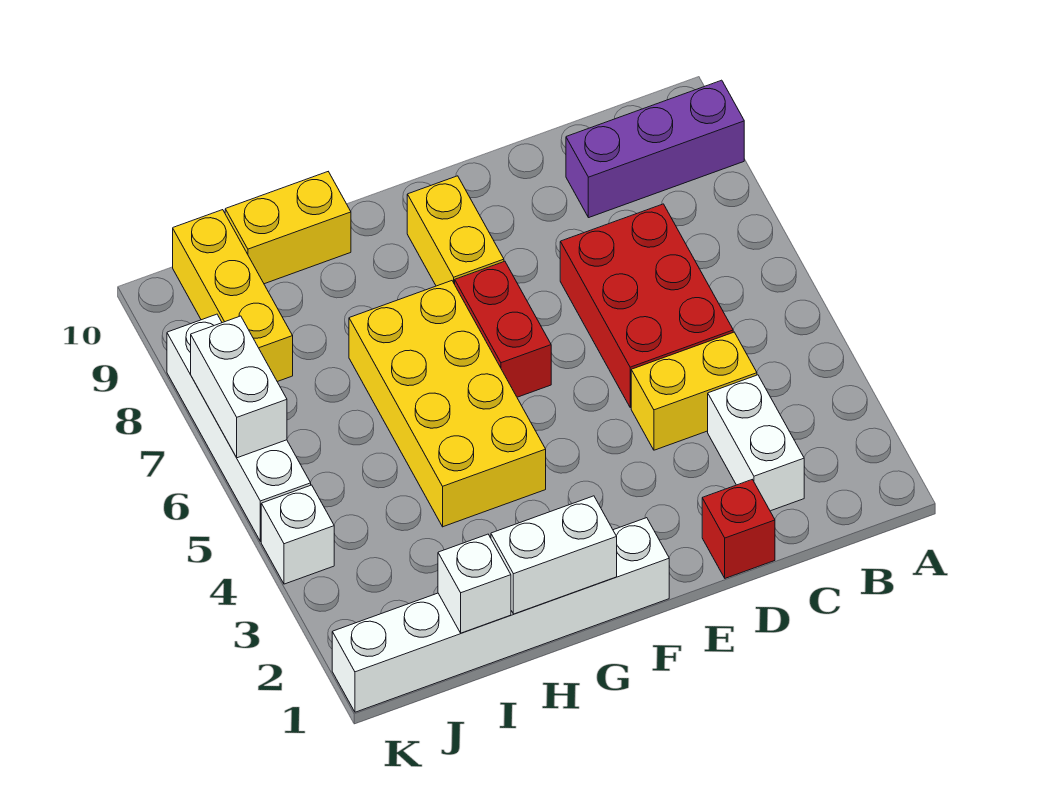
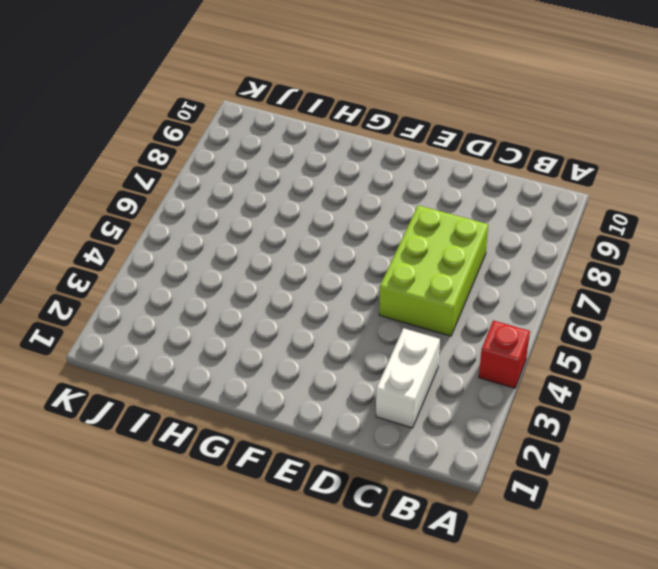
red 1x1 brick [479,320,530,388] -> red 1x1 brick moved to [702,480,775,578]
lime 2x3 brick [379,205,489,336] -> red 2x3 brick [560,204,733,408]
none -> purple 1x3 brick [566,80,744,218]
none -> yellow 1x2 brick [631,332,757,450]
none -> white 1x6 brick [332,518,669,712]

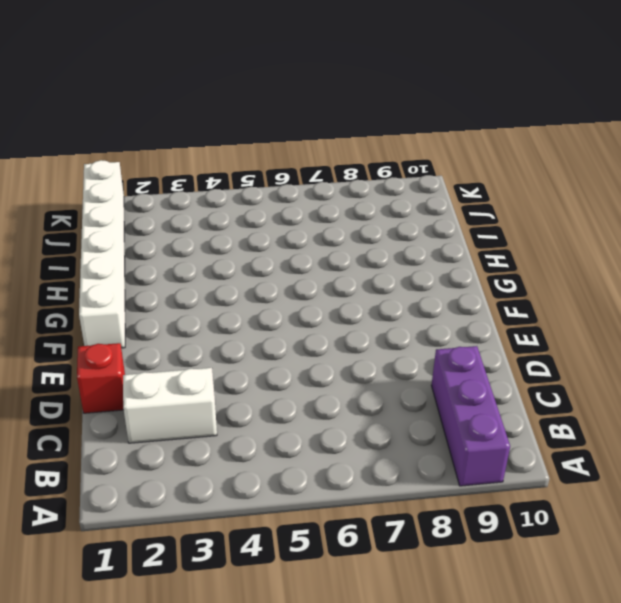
none -> yellow 1x2 brick [631,332,757,450]
none -> red 2x3 brick [560,204,733,408]
none -> red 1x2 brick [455,261,551,397]

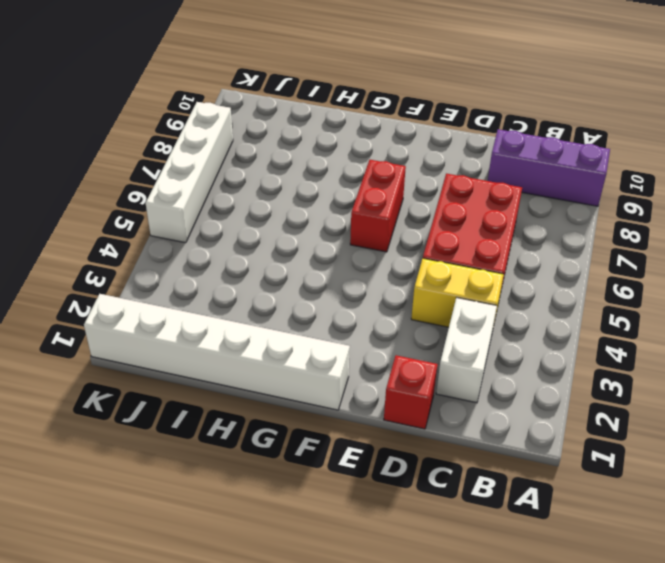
none -> yellow 1x2 brick [407,176,504,286]
none -> yellow 2x4 brick [349,281,546,527]
none -> yellow 1x2 brick [225,172,351,284]

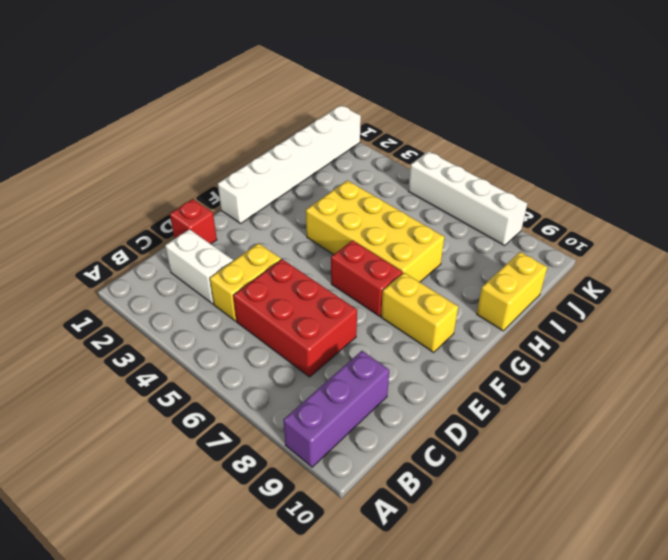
none -> yellow 1x3 brick [173,210,293,382]
none -> white 1x1 brick [261,485,334,584]
none -> white 1x2 brick [491,496,617,614]

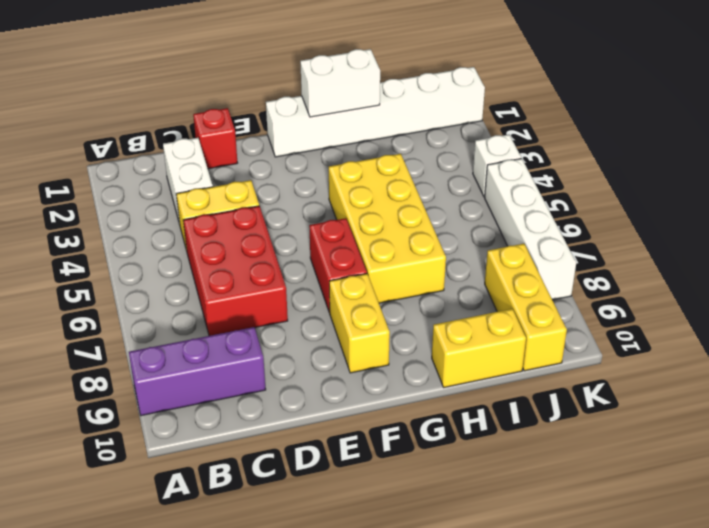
none -> white 1x1 brick [438,534,511,633]
none -> white 1x2 brick [191,316,287,458]

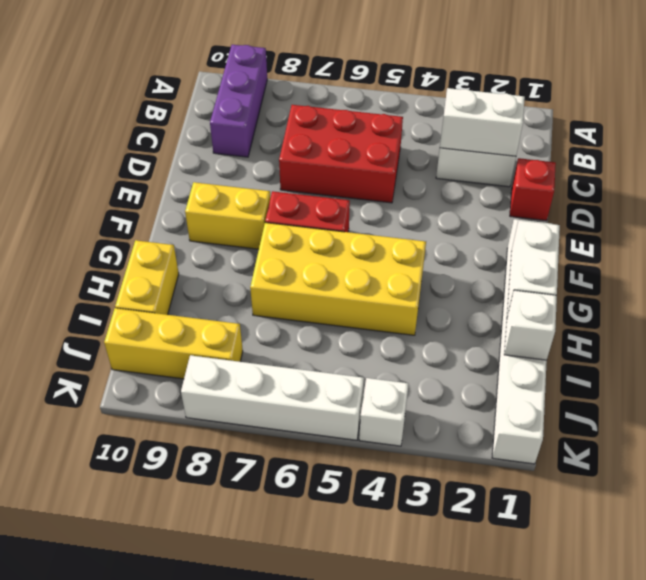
white 1x2 brick [440,88,525,156] -> white 1x2 brick moved to [191,316,287,458]
none -> yellow 1x2 brick [631,332,757,450]

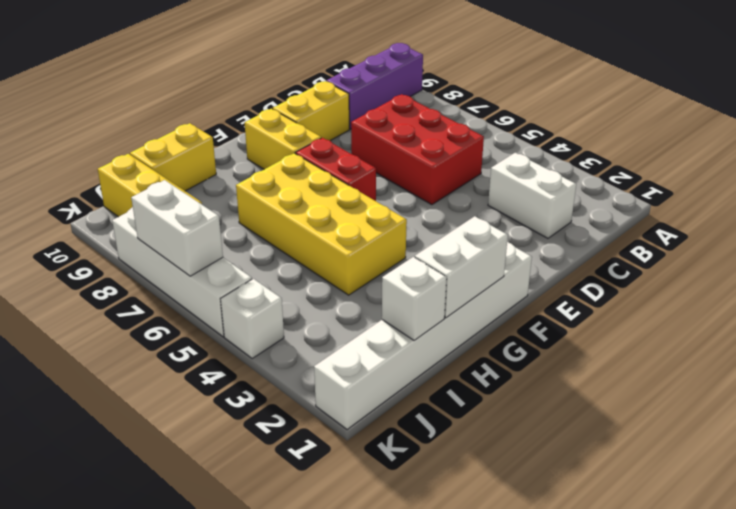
yellow 1x2 brick [273,81,349,141] -> yellow 1x2 brick moved to [631,332,757,450]
none -> red 1x1 brick [702,480,775,578]

